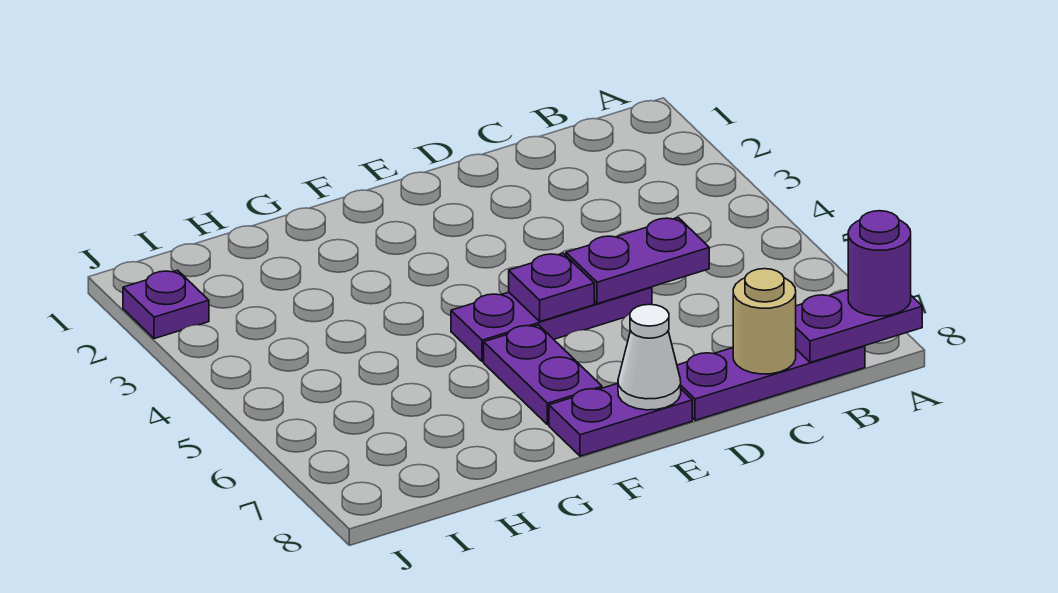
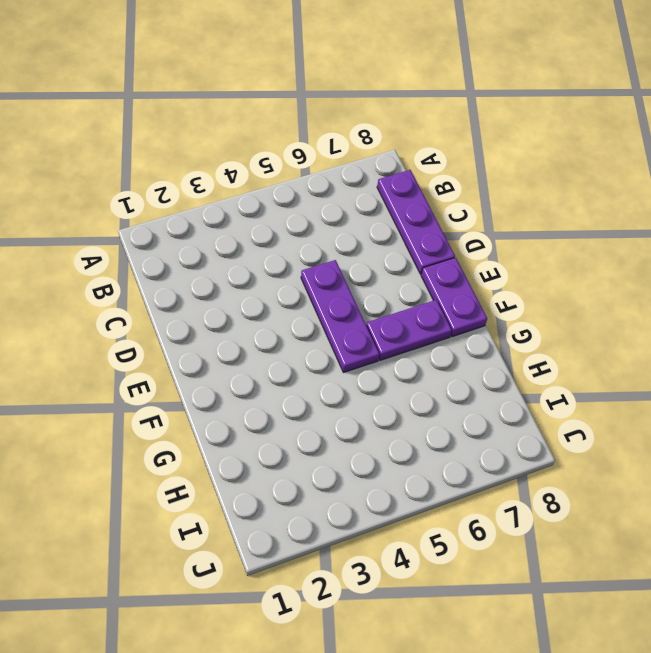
none -> purple 1x1 plate [123,270,209,339]
none -> purple 1x2 plate [796,290,922,363]

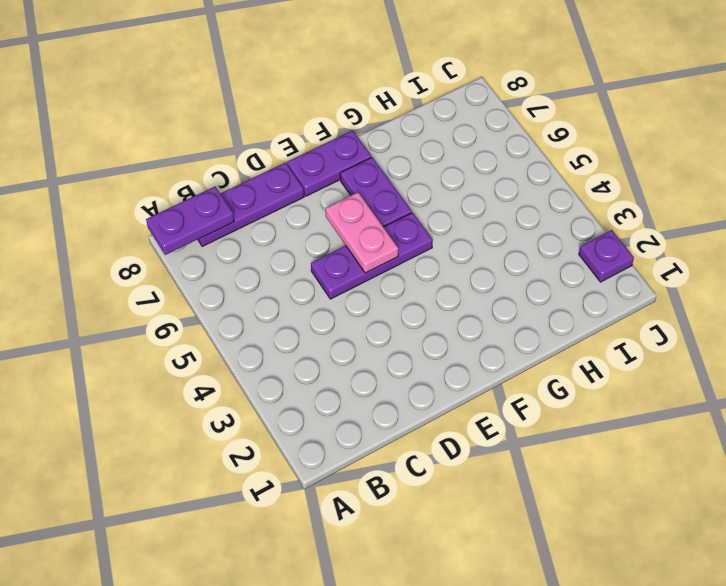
pink 1x2 plate [325,192,398,273] -> purple 1x1 plate [509,253,594,321]
none -> purple 1x2 plate [566,218,709,304]
none -> tan 1x1 round brick [733,269,796,374]

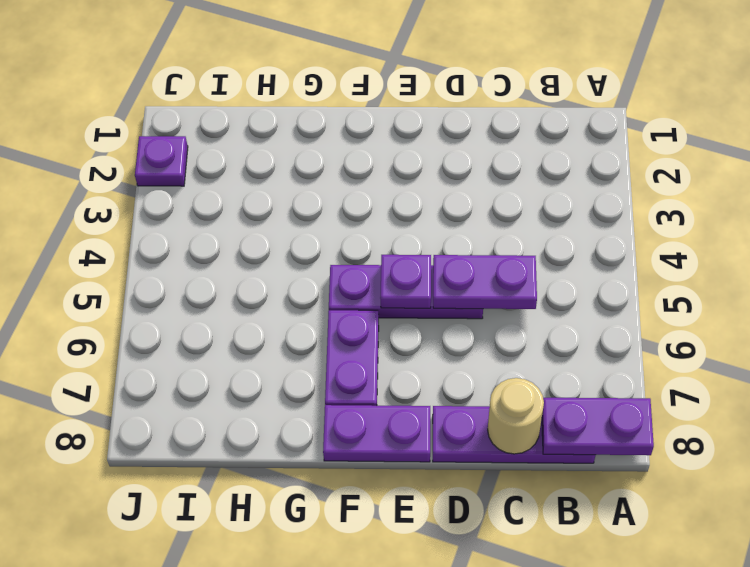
none -> white 1x1 cone [618,304,681,410]
none -> purple 1x1 round brick [848,211,911,316]

